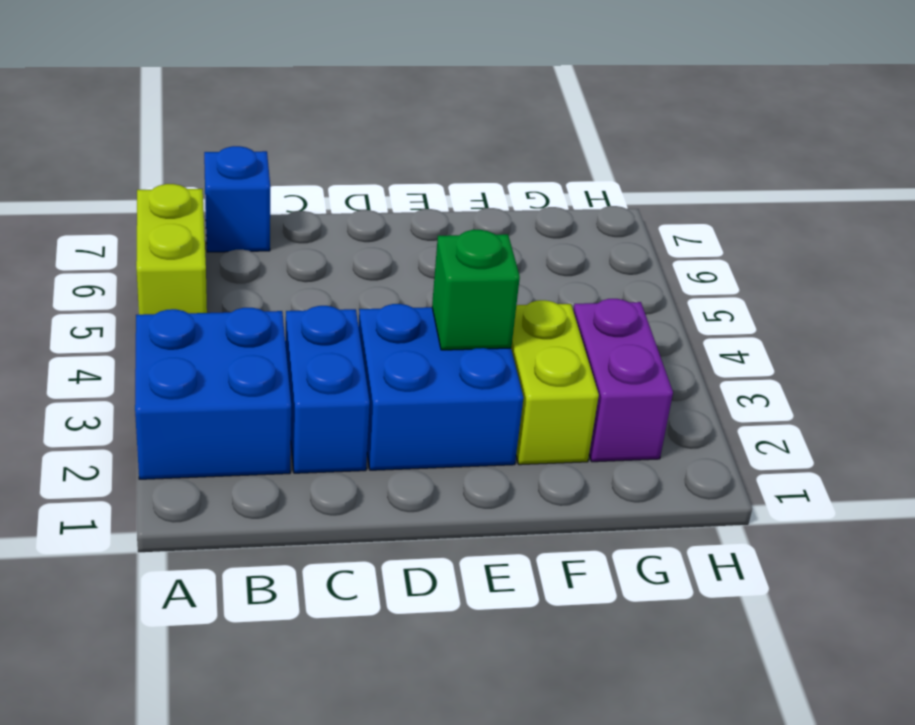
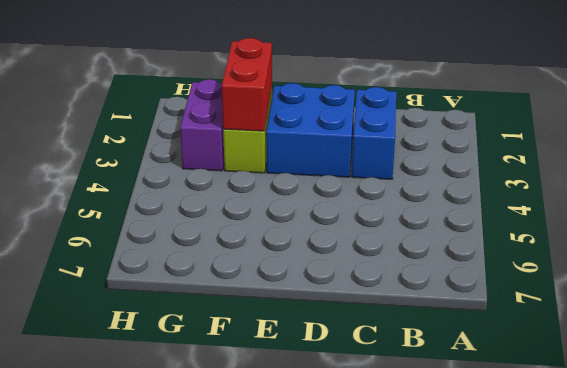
red 1x2 brick [222,38,272,131] -> none
none -> blue 2x2 brick [135,308,291,479]
none -> lime 1x2 brick [136,184,207,315]

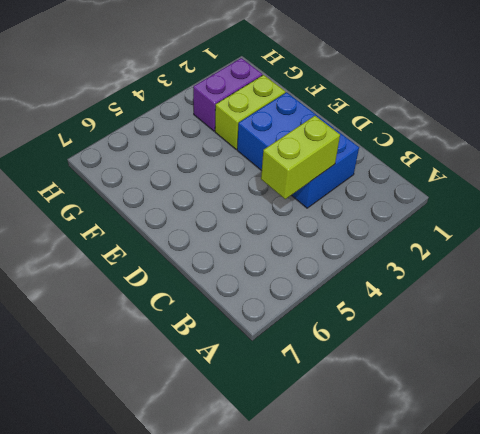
lime 1x2 brick [261,116,340,199] -> lime 1x2 brick moved to [136,184,207,315]
none -> blue 2x2 brick [135,308,291,479]
none -> blue 1x1 brick [204,146,270,252]

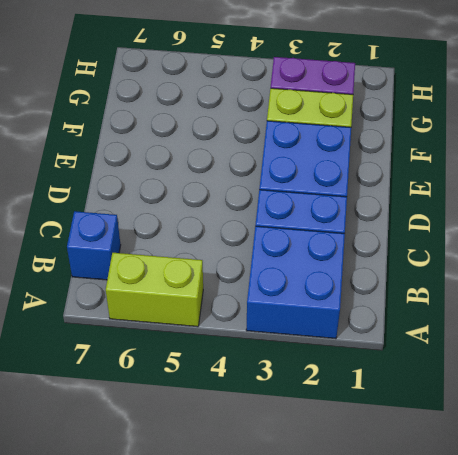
none -> green 1x1 brick [432,230,520,350]

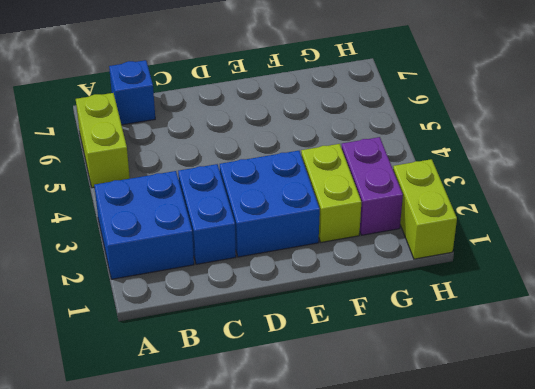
lime 1x2 brick [393,159,457,259] -> none
none -> green 1x1 brick [432,230,520,350]

